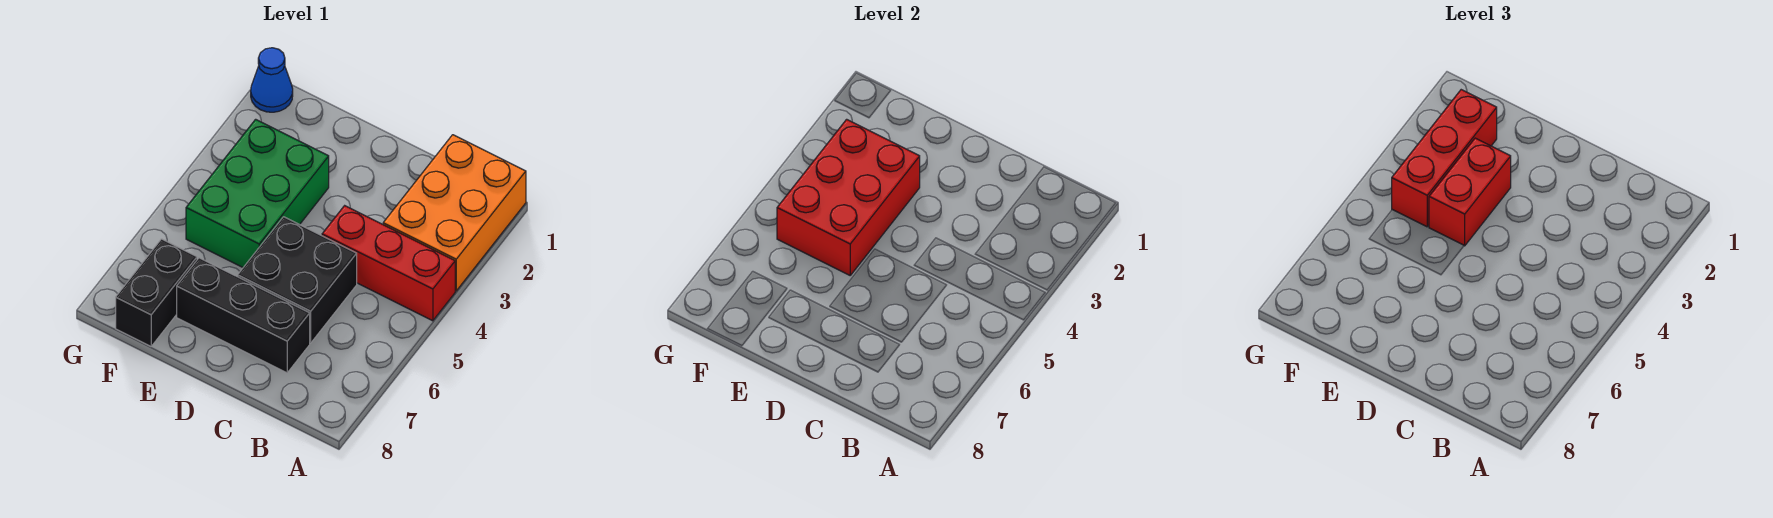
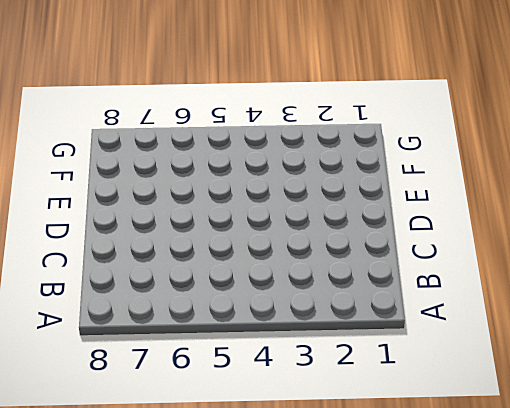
none -> orange 2x3 brick [383,135,526,291]
none -> red 1x3 brick [322,206,455,321]

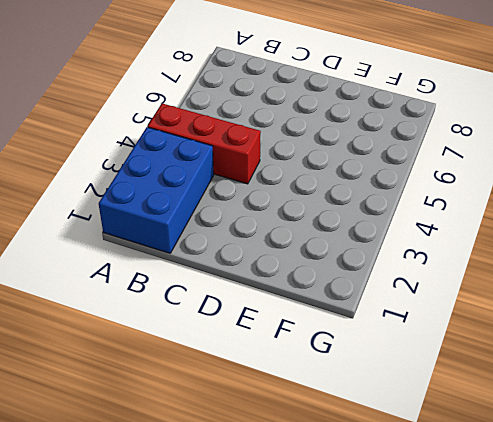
blue 2x3 brick [99,127,214,253] -> orange 2x3 brick [383,135,526,291]
none -> black 2x2 brick [238,217,357,343]
none -> black 1x3 brick [177,258,310,373]

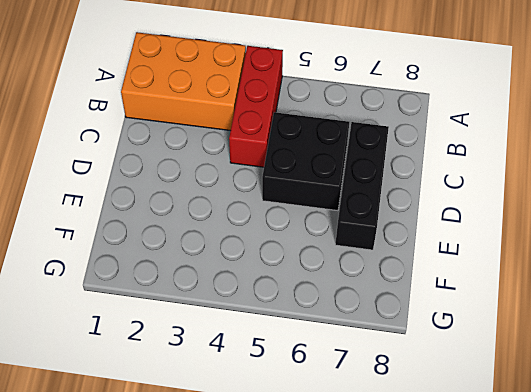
none -> green 2x3 brick [186,119,329,267]
none -> black 1x2 brick [116,239,197,346]

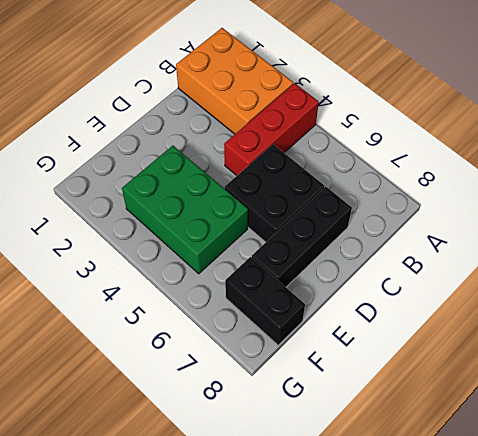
none -> blue 1x1 cone [251,48,293,112]
none -> red 2x3 brick [777,119,920,275]

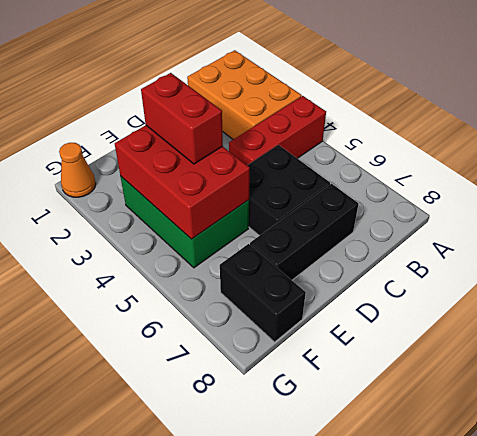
orange 1x1 cone [59,143,96,197] -> blue 1x1 cone [251,48,293,112]
none -> red 1x3 brick [1392,90,1497,227]

